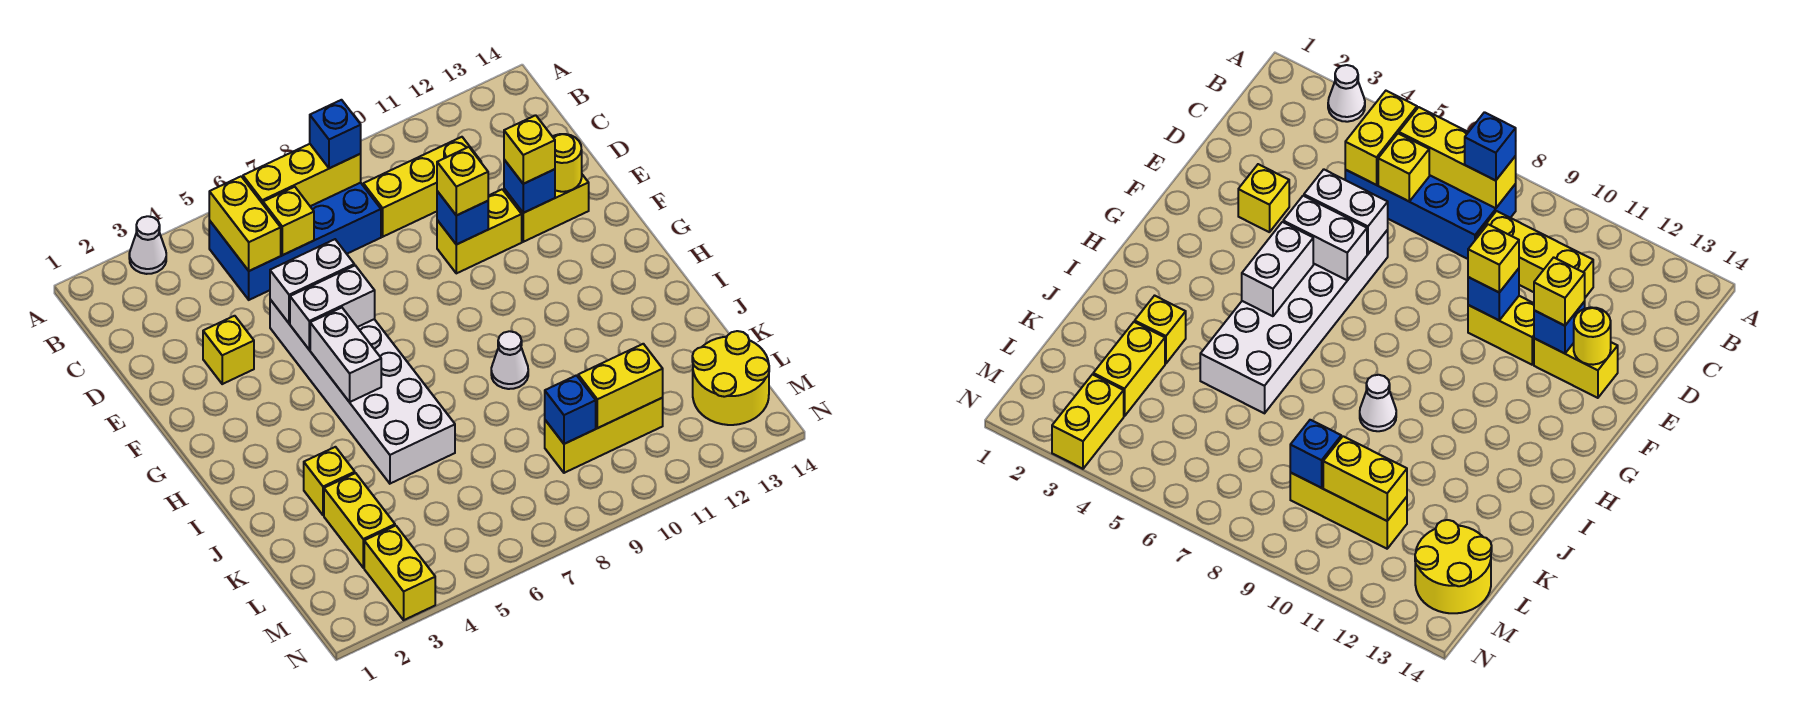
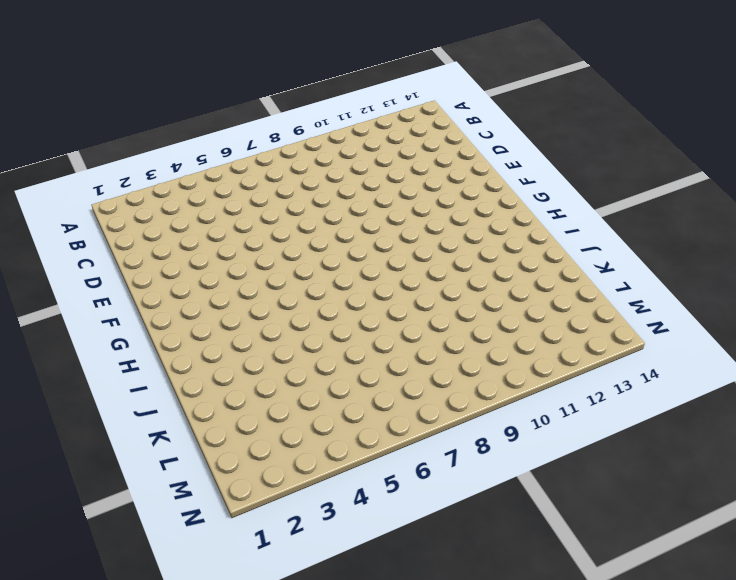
none -> white 1x1 cone [129,216,166,274]
none -> blue 2x4 brick [209,183,381,300]
none -> yellow 1x3 brick [363,137,481,237]

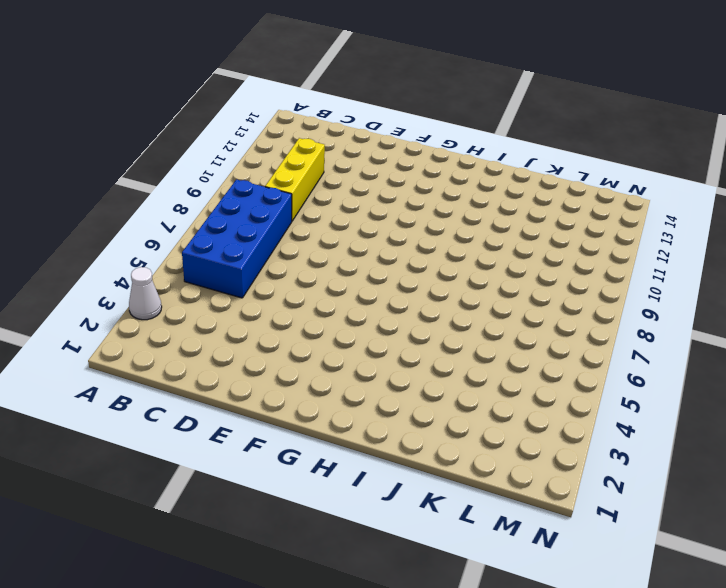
none -> yellow 1x1 brick [203,316,254,384]
none -> white 2x6 brick [270,300,455,484]
none -> yellow 1x2 brick [437,189,522,273]

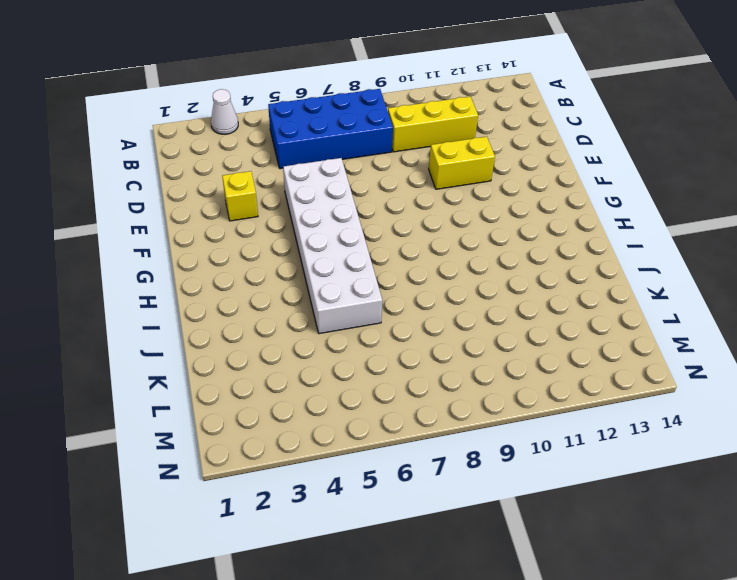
none -> yellow 1x2 brick [504,175,589,242]
none -> white 1x1 cone [491,331,528,389]
none -> yellow 1x1 brick [304,447,355,515]

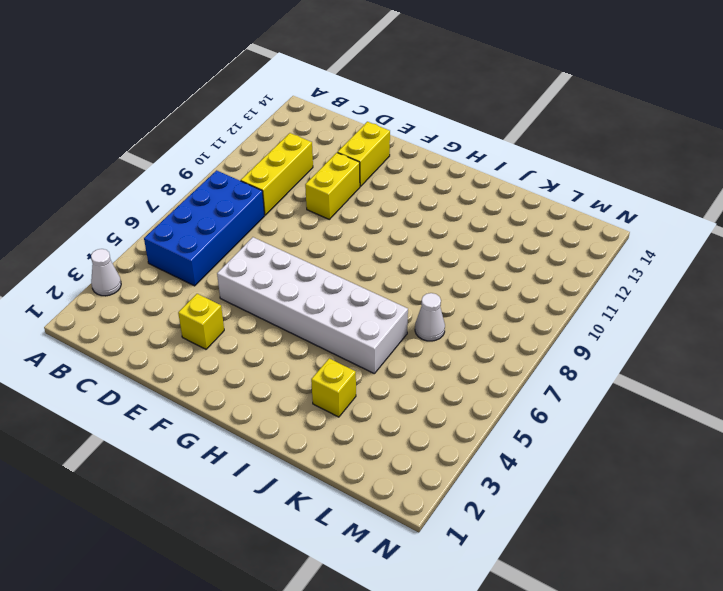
white 1x1 cone [415,293,445,341] -> white 1x1 cone moved to [491,331,528,389]
none -> yellow 1x2 brick [324,473,395,568]
none -> yellow 1x3 brick [545,398,663,473]
none -> yellow 2x2 round brick [692,331,769,425]

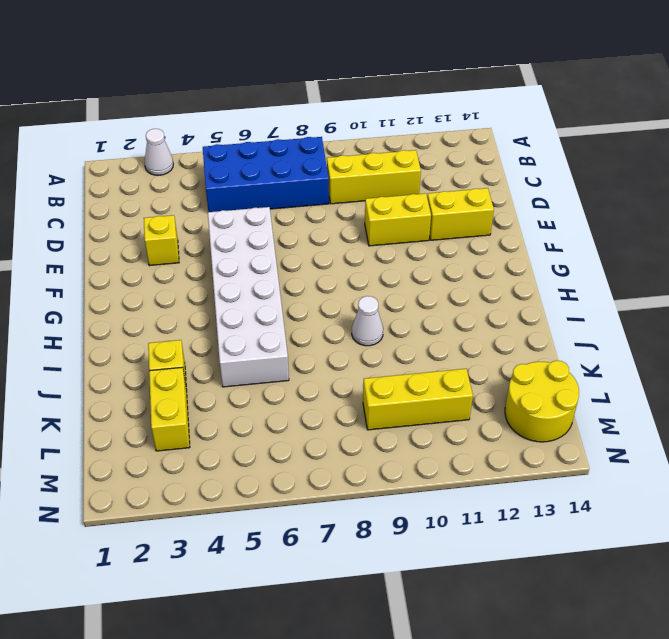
none -> yellow 1x2 brick [364,526,435,620]
none -> yellow 1x2 brick [209,176,281,271]
none -> yellow 1x3 brick [243,144,361,206]

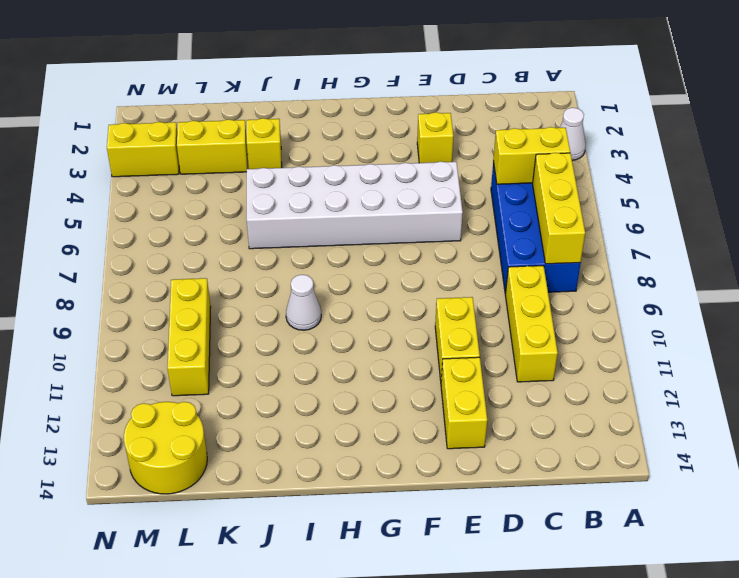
none -> yellow 1x1 brick [263,187,314,255]
none -> white 1x2 brick [270,239,354,323]
none -> blue 1x1 brick [437,191,488,245]

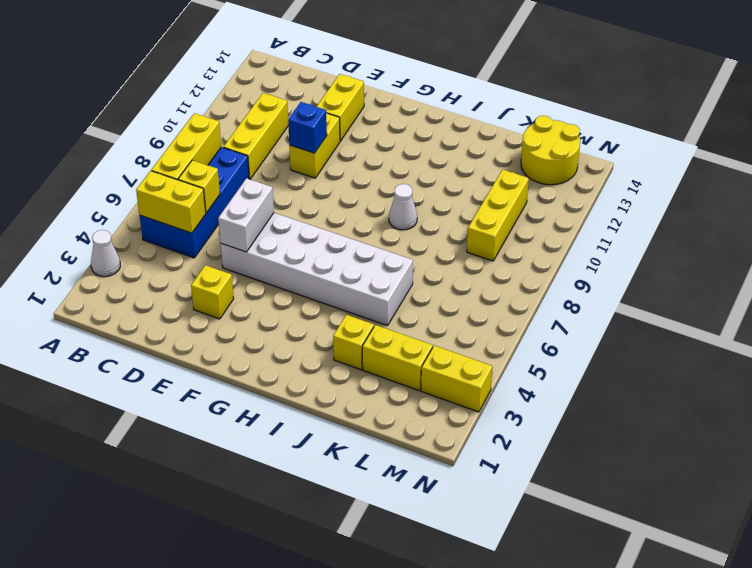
none -> blue 1x1 brick [504,160,555,213]
none -> yellow 1x1 round brick [553,134,582,192]
none -> white 1x2 brick [290,266,375,350]

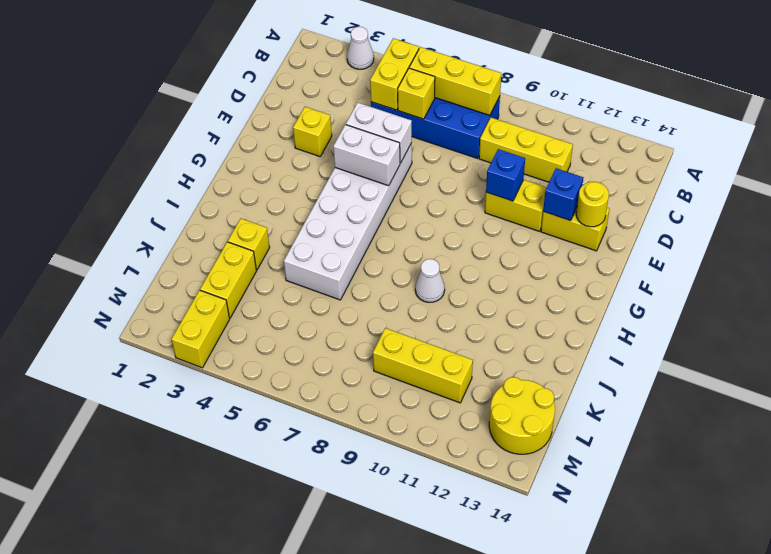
none -> white 1x2 brick [310,308,381,402]
none -> blue 1x1 brick [545,375,596,444]
none -> yellow 1x2 brick [578,344,663,428]

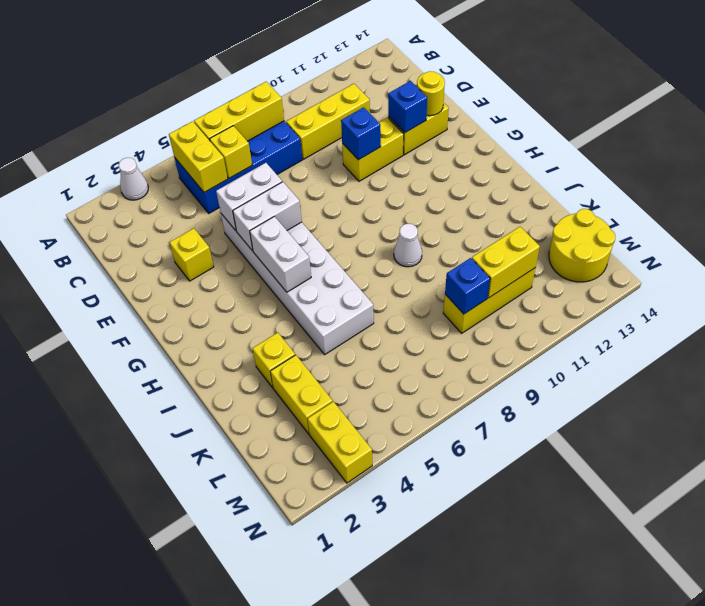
none -> blue 1x1 brick [310,100,361,168]
none -> yellow 1x1 brick [437,147,488,215]
none -> yellow 1x1 brick [504,115,555,184]

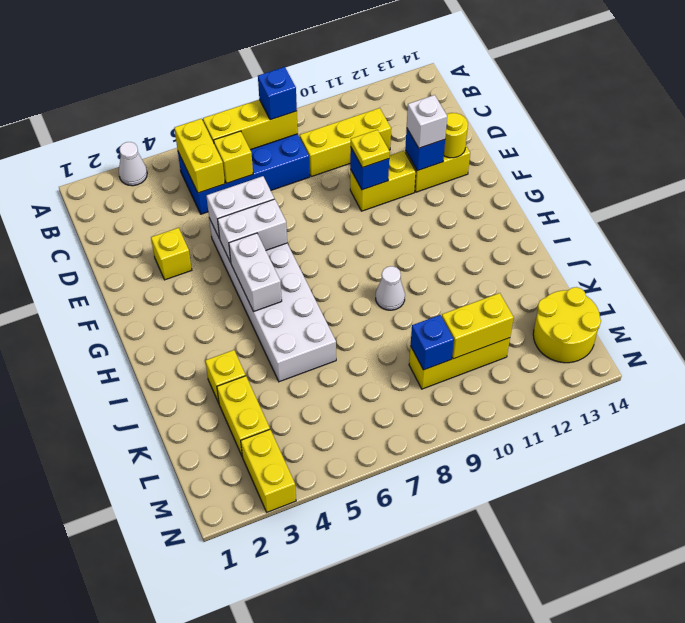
yellow 1x1 plate [351,130,390,168] -> yellow 1x1 brick [437,147,488,215]
white 1x1 brick [407,95,447,148] -> yellow 1x1 brick [504,115,555,184]

